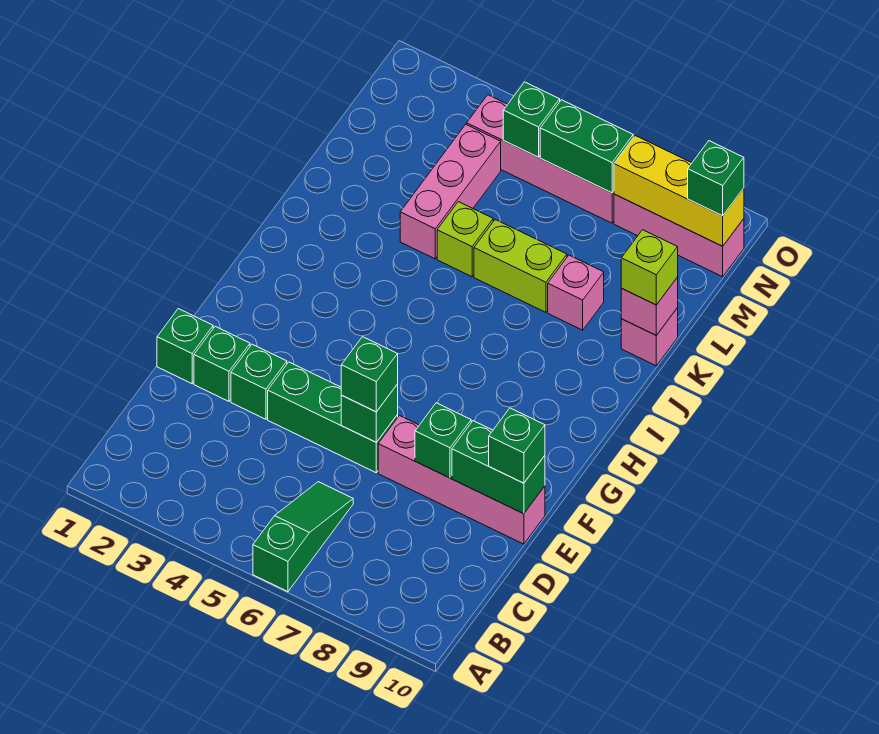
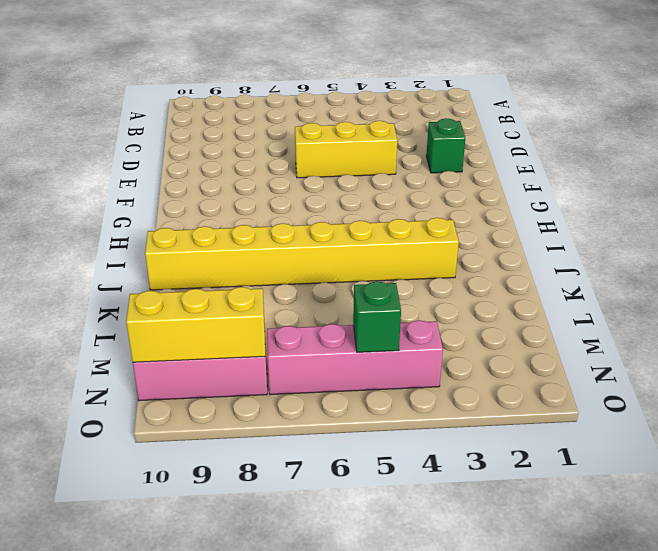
yellow 1x3 brick [295,121,397,178] -> green 1x3 brick [268,362,398,473]
yellow 1x8 brick [145,218,459,290] -> none
none -> green 1x3 slope [253,482,353,592]
none -> green 1x1 brick [157,309,213,384]
none -> green 1x1 brick [231,344,287,419]

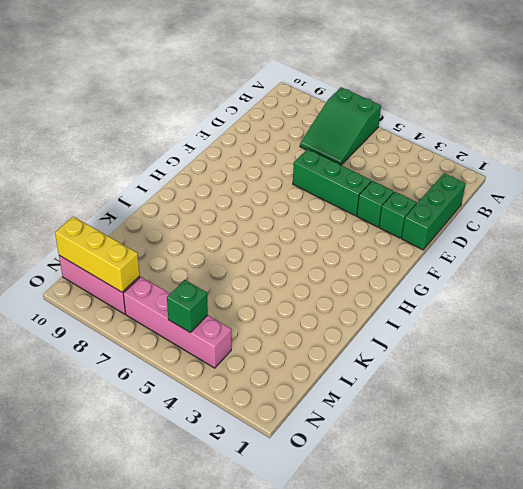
green 2x3 slope [300,87,381,165] -> green 1x3 slope [253,482,353,592]
green 1x3 brick [402,173,466,250] -> green 1x1 brick [157,309,213,384]
none -> pink 1x4 brick [378,416,545,544]
none -> pink 1x3 brick [400,124,501,259]
none -> lime 1x1 brick [437,202,493,277]

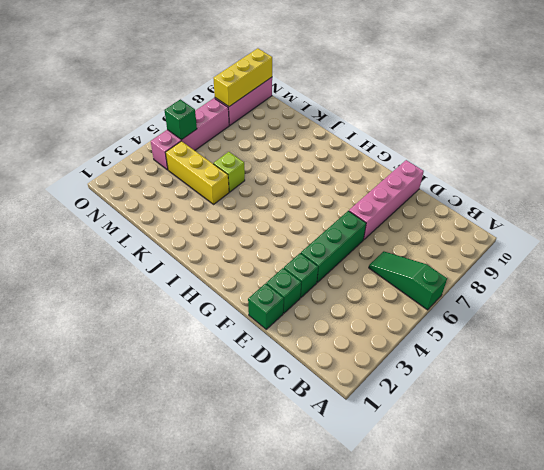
yellow 1x3 brick [166,141,229,204] -> pink 1x3 brick [400,124,501,259]
none -> lime 1x2 brick [474,220,567,312]
none -> pink 1x1 brick [548,255,604,330]
none -> pink 1x1 brick [621,308,678,366]

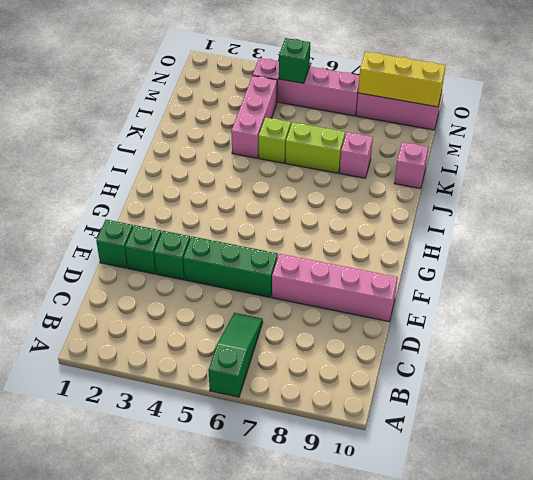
none -> green 1x1 brick [341,384,398,442]
none -> green 1x1 brick [415,403,471,478]
none -> green 1x2 brick [452,421,545,514]

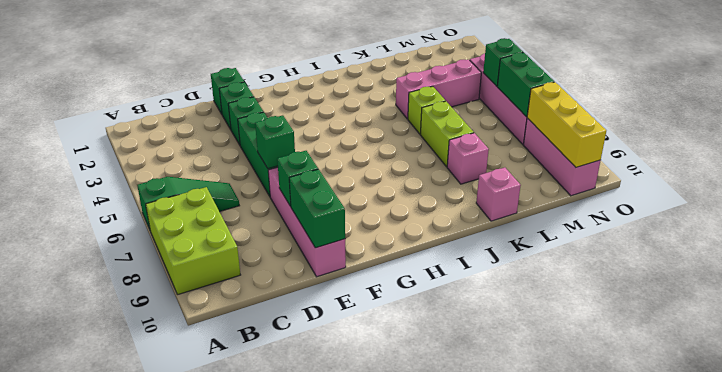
lime 2x3 brick [146,187,240,295] -> none
none -> pink 1x1 brick [621,277,678,335]
none -> green 1x1 brick [341,337,398,412]
none -> green 1x1 brick [489,408,545,483]

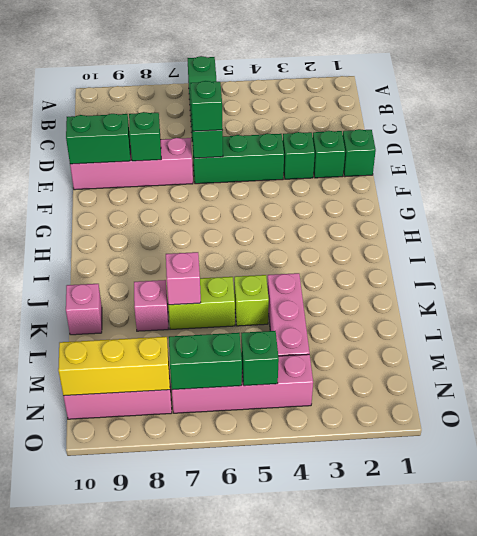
pink 1x1 brick [166,252,201,305] -> pink 1x1 brick moved to [621,277,678,335]
none -> green 1x1 brick [489,408,545,483]
none -> lime 1x1 brick [621,230,678,305]
none -> green 1x1 brick [688,141,744,216]

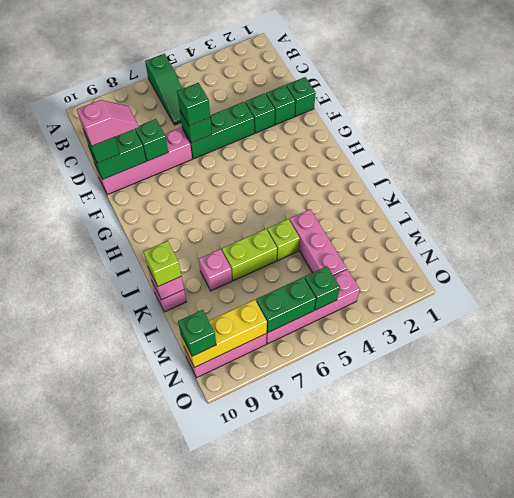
pink 1x2 slope [77,100,139,146] -> none

